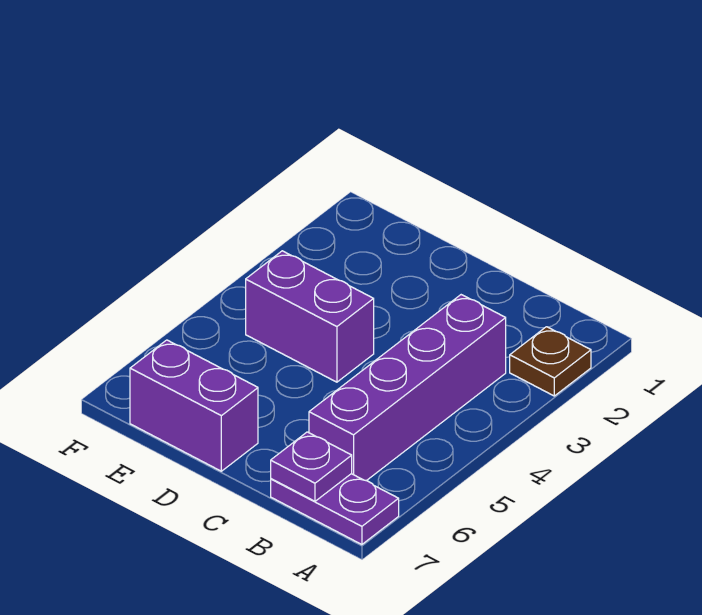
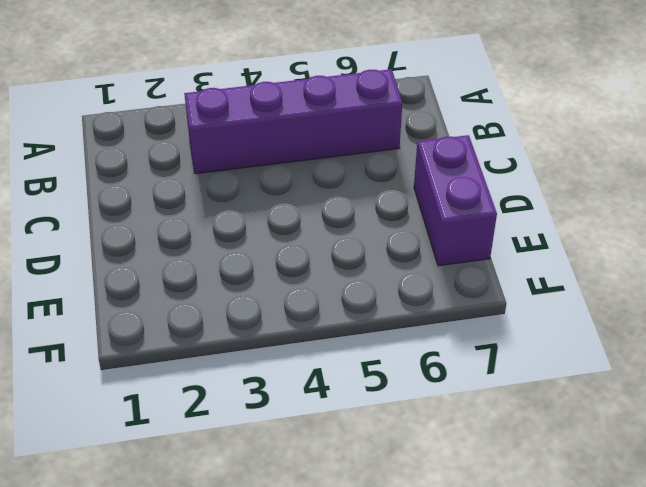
none -> brown 1x1 plate [510,327,591,396]
none -> purple 1x2 plate [271,474,399,545]

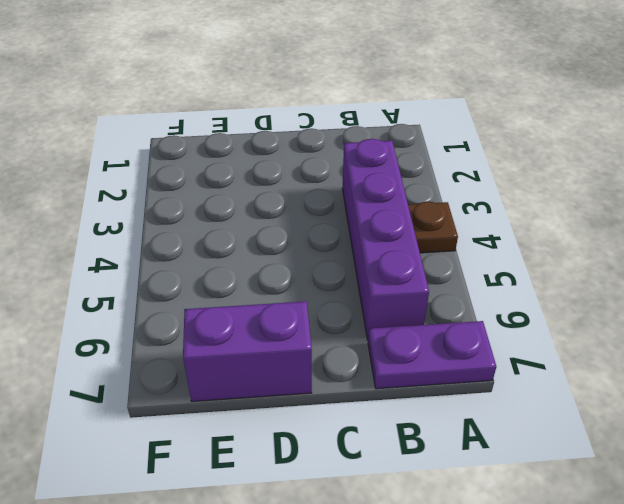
brown 1x1 plate [408,202,458,253] -> brown 1x1 plate moved to [510,327,591,396]
none -> purple 1x2 brick [246,251,374,382]
none -> purple 1x1 plate [271,432,352,501]

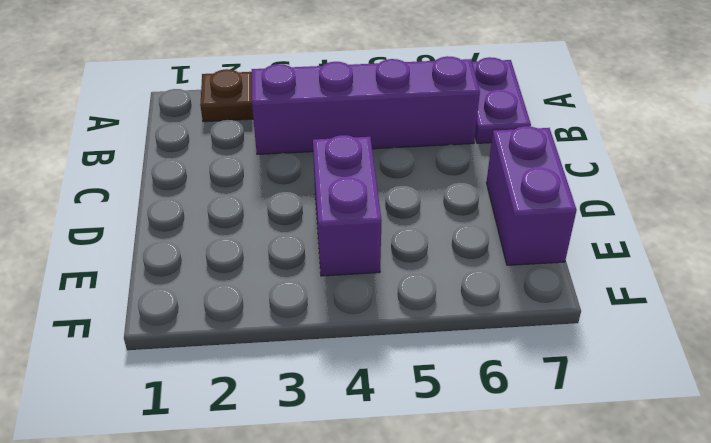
none -> purple 1x1 plate [271,432,352,501]

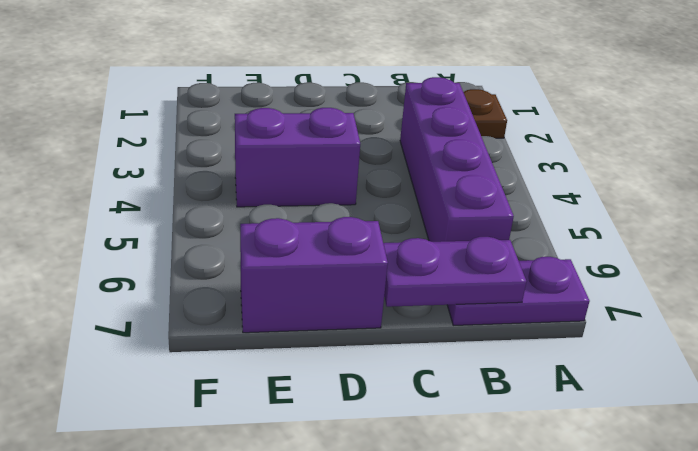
purple 1x2 plate [383,237,526,307] -> purple 1x1 plate [271,432,352,501]

